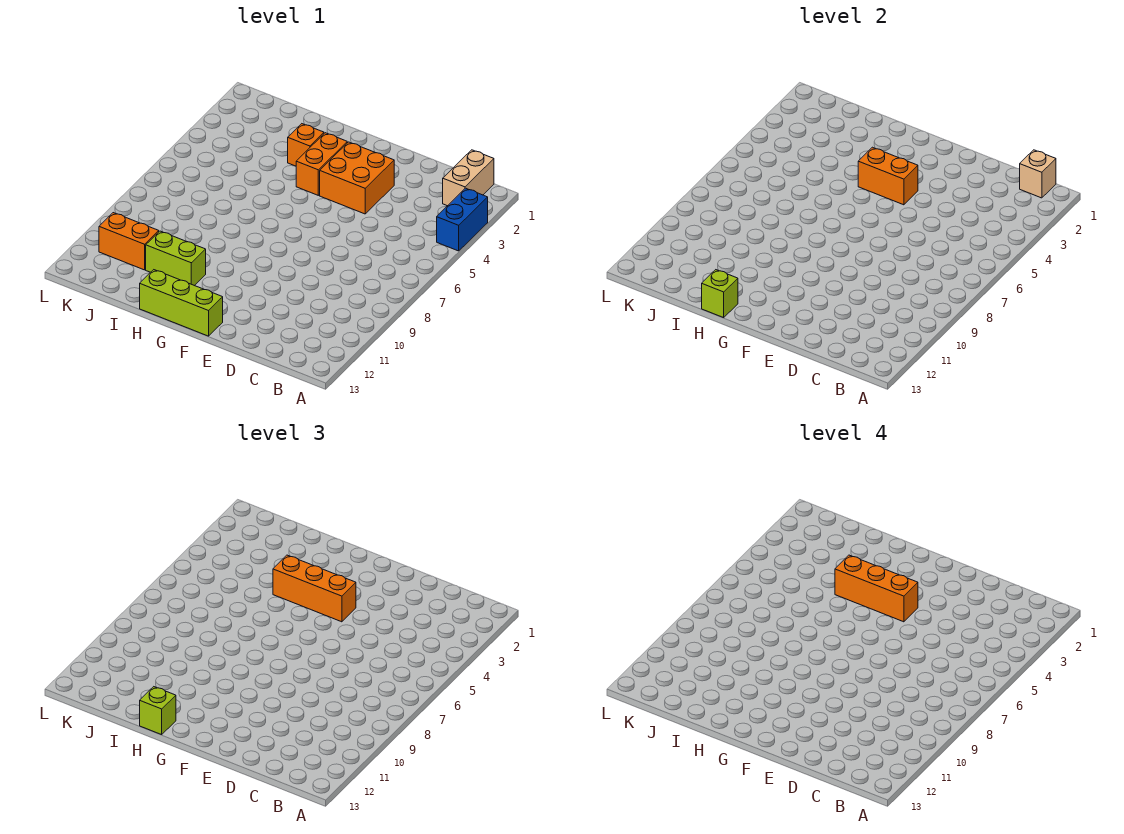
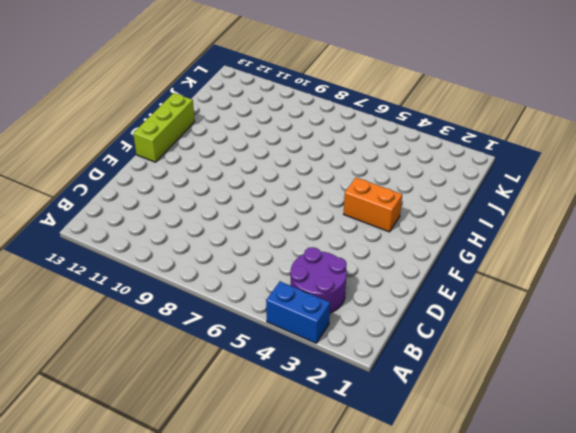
purple 2x2 round brick [290,247,347,313] -> none
none -> tan 1x2 brick [443,150,494,206]
none -> orange 2x2 brick [320,142,394,214]
none -> orange 1x1 brick [288,124,324,166]

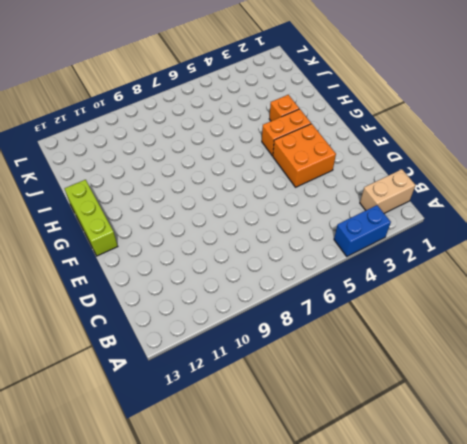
none -> lime 1x2 brick [146,231,206,286]
none -> orange 1x2 brick [99,213,159,270]
none -> tan 1x1 brick [1020,150,1056,198]

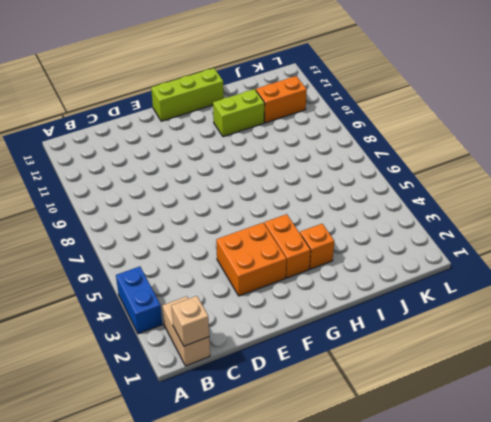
none -> orange 1x2 brick [858,147,918,205]
none -> lime 1x1 brick [702,270,738,318]
none -> orange 1x3 brick [273,555,356,622]

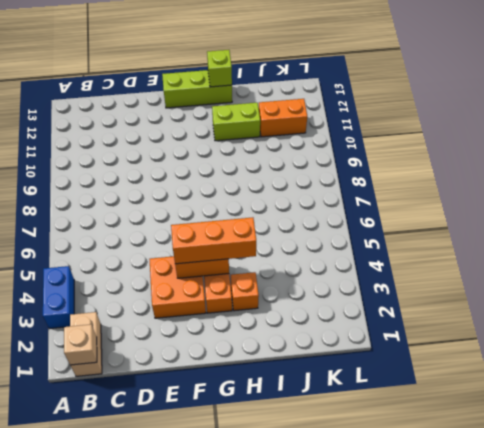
none -> lime 1x1 brick [140,687,176,735]
none -> orange 1x3 brick [835,555,918,622]

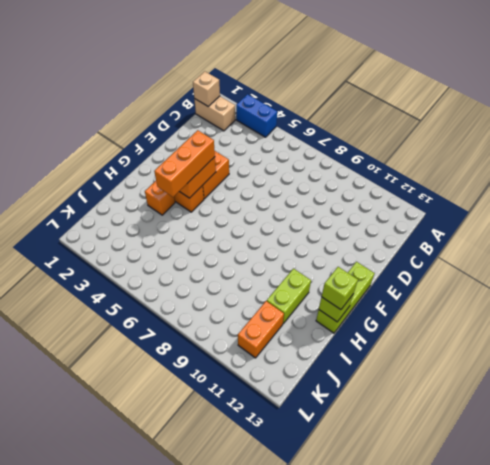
none -> orange 1x3 brick [835,555,918,622]

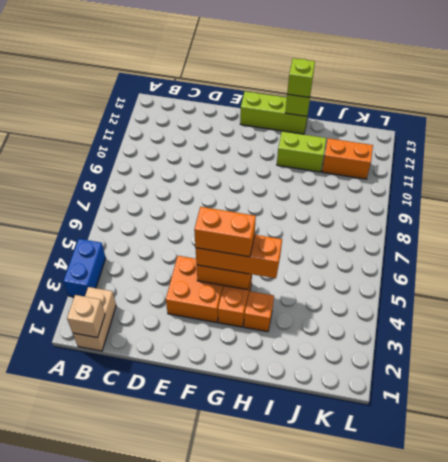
orange 1x2 brick [194,207,256,257] -> orange 1x3 brick [835,555,918,622]

